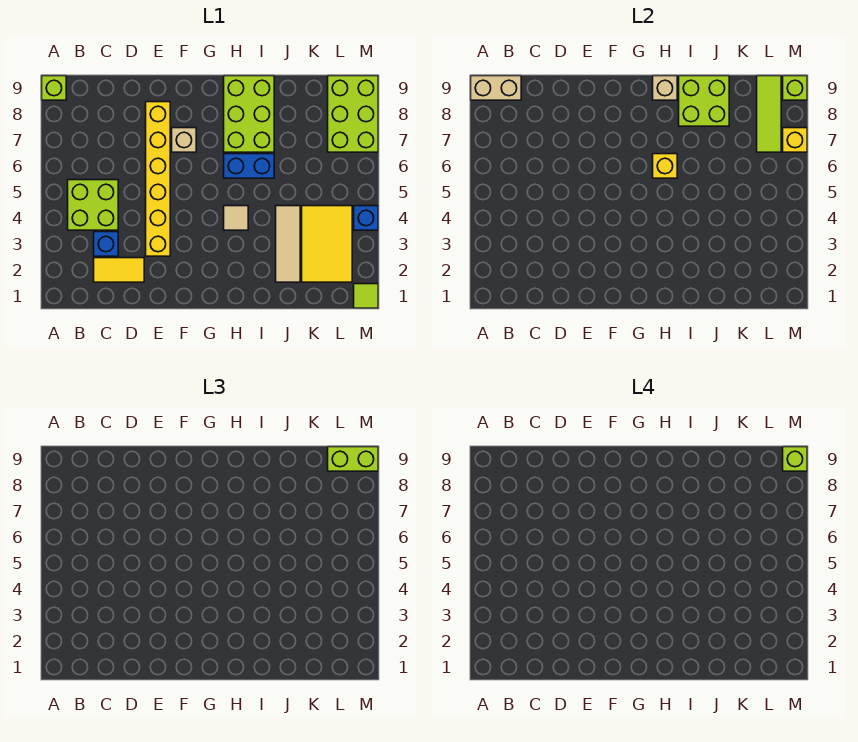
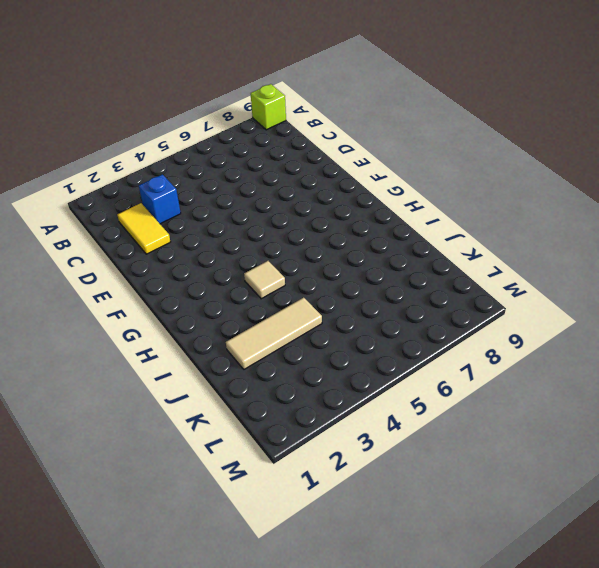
none -> lime 2x2 brick [68,180,118,230]
none -> yellow 1x6 brick [146,102,170,256]
none -> tan 1x1 brick [172,128,196,152]

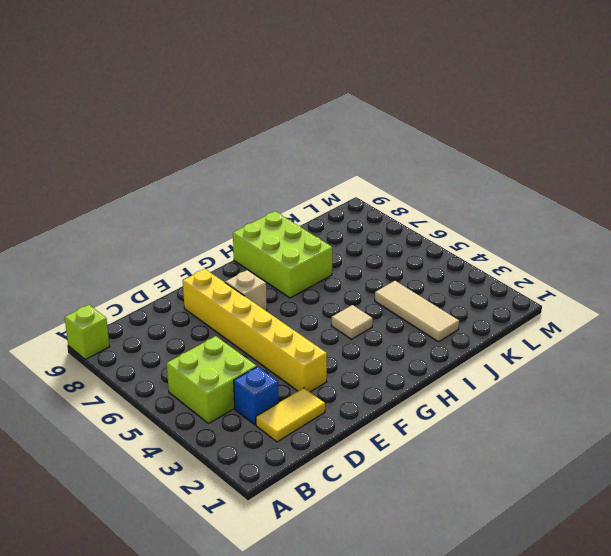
none -> blue 1x2 brick [224,154,274,178]
none -> yellow 2x3 tile [302,206,352,282]
none -> lime 2x3 brick [328,76,378,152]

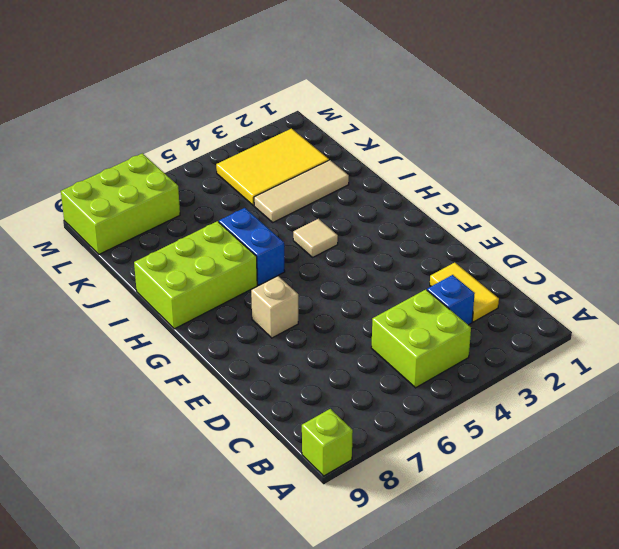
none -> yellow 1x6 brick [146,102,170,256]
none -> lime 1x1 tile [354,284,378,308]
none -> blue 1x1 brick [354,206,378,230]

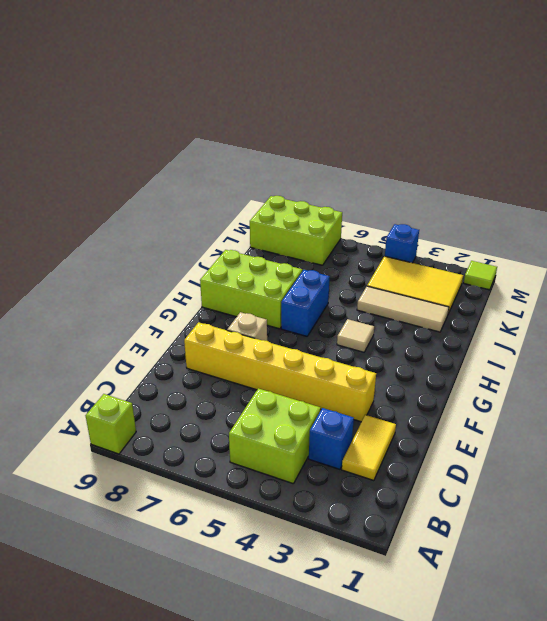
none -> tan 1x2 brick [471,76,521,100]
none -> yellow 1x1 brick [653,154,677,178]
none -> tan 1x1 brick [653,76,677,100]

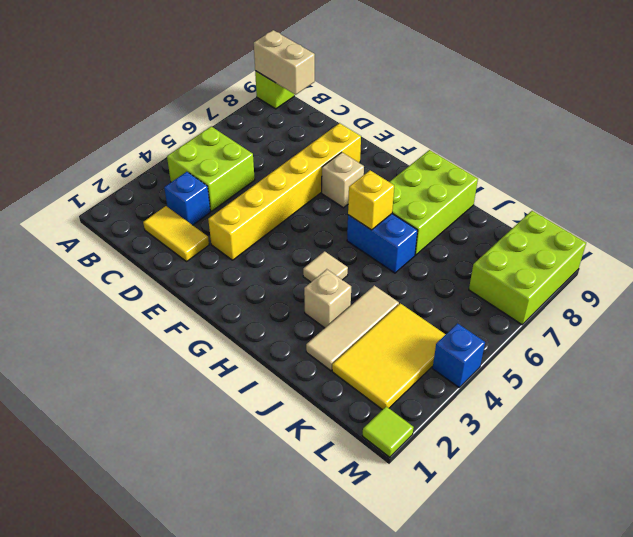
tan 1x1 brick [304,269,351,328] -> tan 1x1 brick moved to [653,76,677,100]
none -> lime 2x2 brick [679,76,729,126]
none -> lime 1x3 tile [757,76,781,152]
none -> yellow 1x1 brick [783,128,807,152]

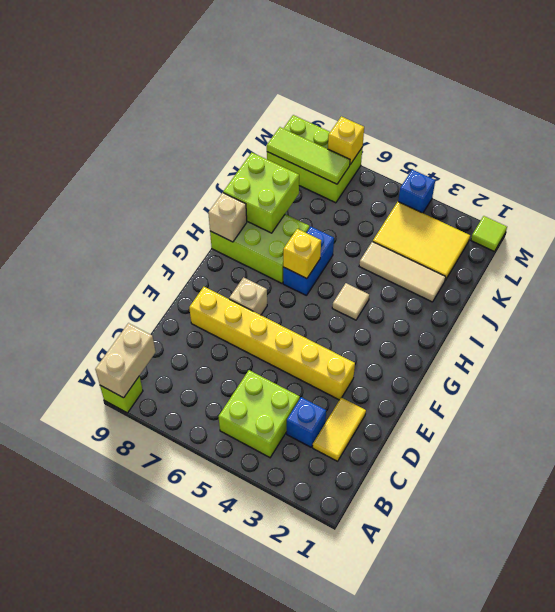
none -> lime 1x1 brick [783,76,807,100]
none -> lime 1x2 brick [328,447,378,471]
none -> lime 1x1 brick [783,447,807,471]

